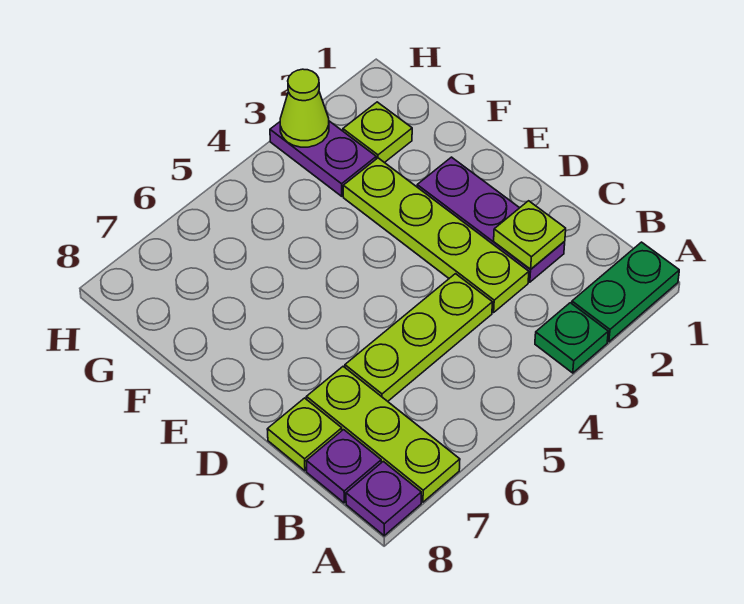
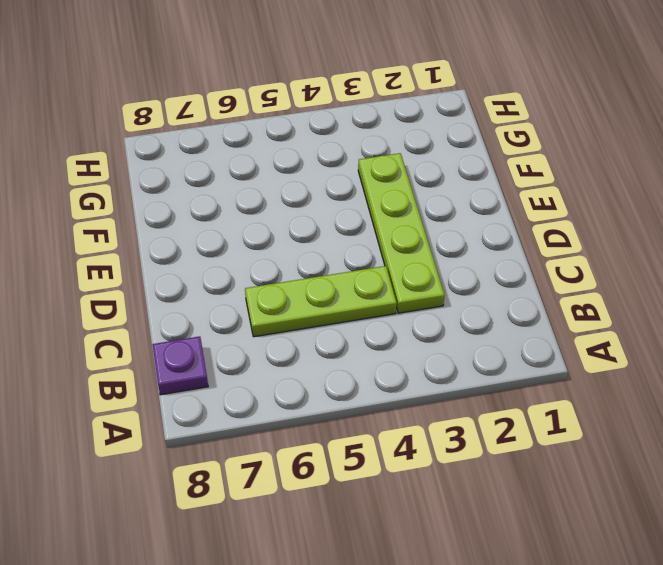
none -> green 1x2 plate [572,242,679,342]
none -> green 1x1 plate [535,303,608,373]
none -> lime 1x3 plate [306,366,460,502]

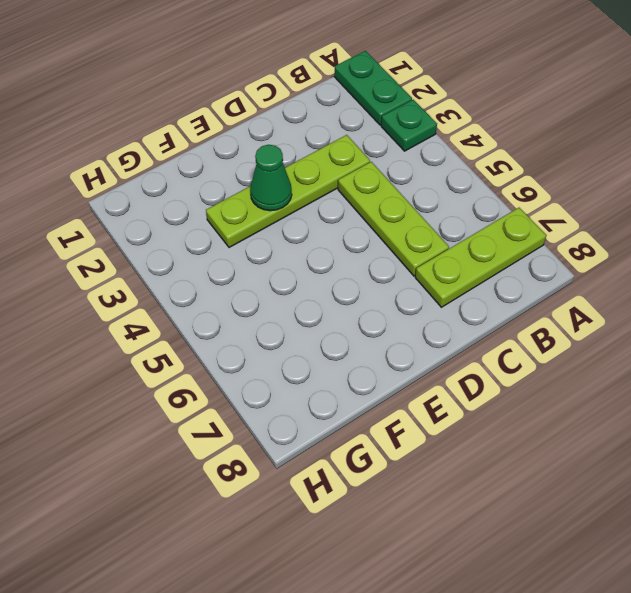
green 1x1 cone [250,145,292,211] -> none
none -> purple 1x1 plate [346,461,421,536]
none -> purple 1x1 plate [307,430,381,503]
none -> purple 1x3 plate [417,157,565,282]

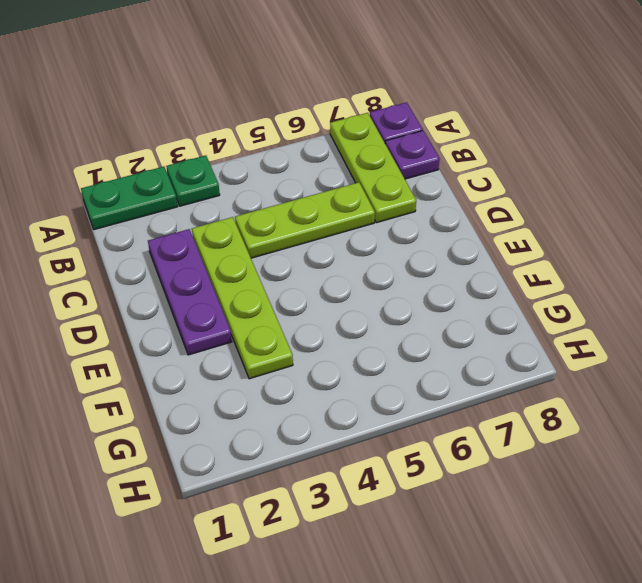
none -> lime 1x1 plate [267,398,342,471]
none -> lime 1x1 plate [343,102,412,163]
none -> purple 1x2 plate [270,121,376,196]

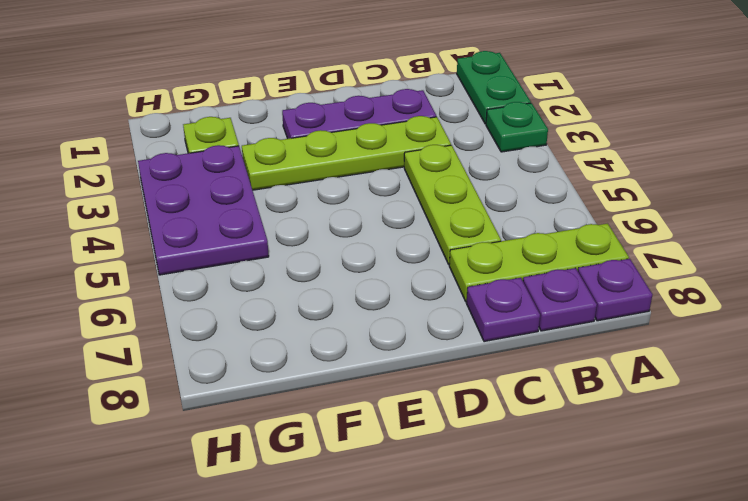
purple 1x1 plate [467,278,540,342] -> lime 1x1 plate [267,398,342,471]
purple 2x3 plate [138,145,269,275] -> purple 1x2 plate [270,121,376,196]
none -> lime 1x1 plate [494,201,566,269]
none -> lime 1x1 cone [280,69,329,147]

